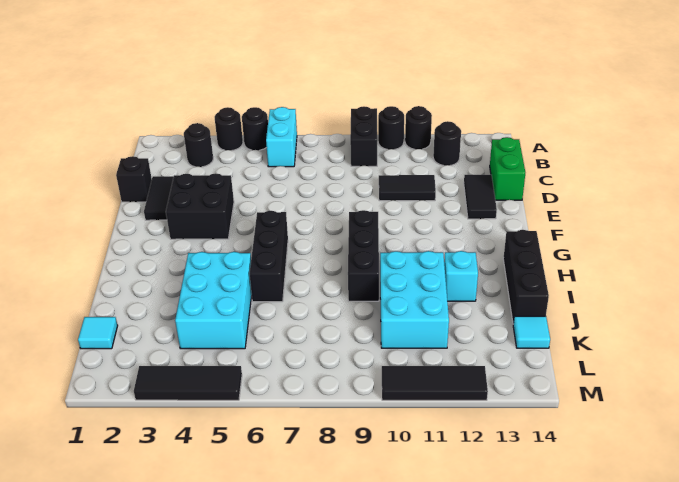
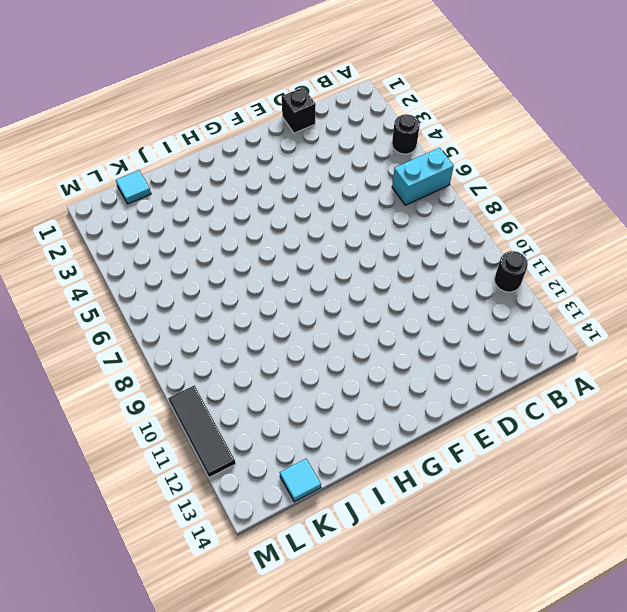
none -> black 1x1 round brick [242,107,268,150]
none -> black 1x2 brick [350,106,377,166]
none -> black 1x1 round brick [378,106,404,150]

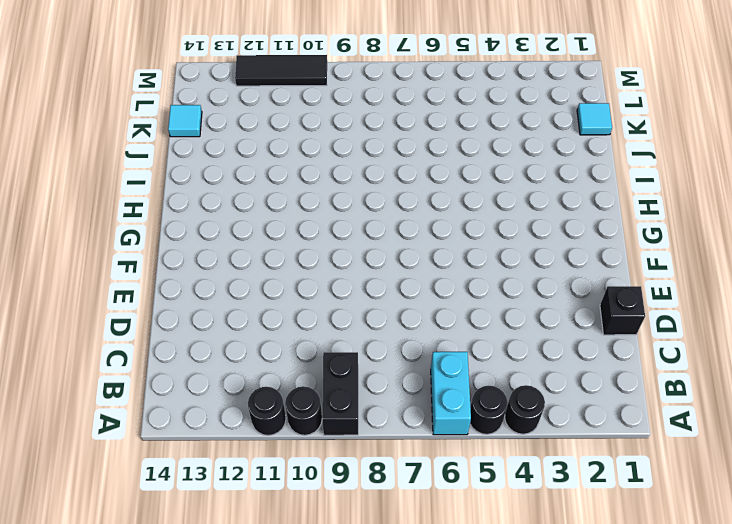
none -> black 1x1 round brick [184,123,213,167]
none -> black 1x1 round brick [433,121,461,166]
none -> green 1x2 brick [490,137,525,200]

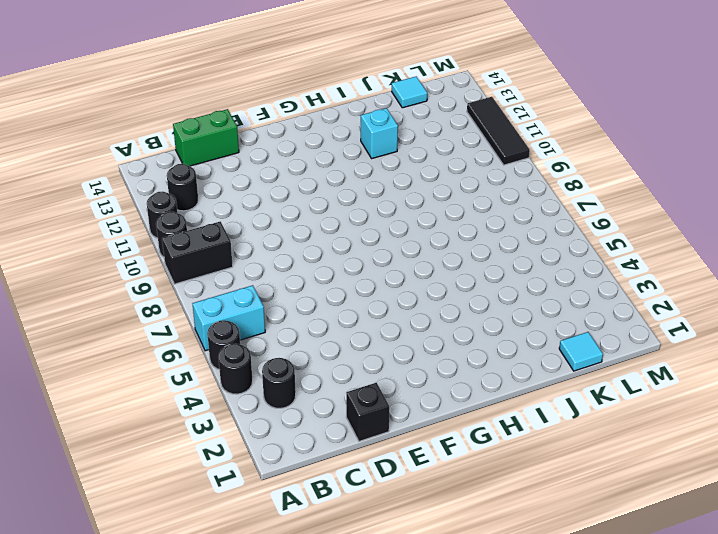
none -> black 1x2 tile [144,176,174,220]
none -> black 1x2 tile [379,175,436,201]
none -> black 1x2 tile [464,175,497,219]

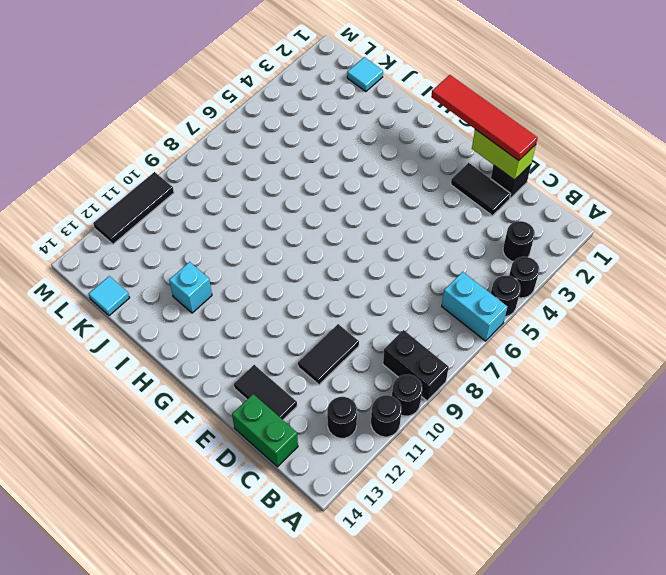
lime 1x2 brick [472,129,536,180] -> none
red 1x4 tile [431,75,538,160] -> none
none -> black 2x2 brick [166,173,234,239]
none -> black 1x3 brick [249,211,288,302]
none -> black 1x3 brick [348,210,379,301]

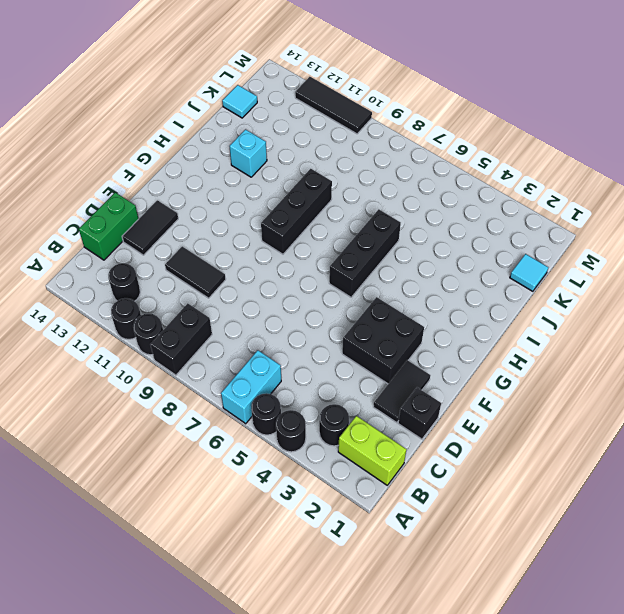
lime 1x2 brick [338,416,407,485] -> none
none -> black 1x3 brick [503,230,549,322]
none -> cyan 2x3 brick [175,252,252,349]
none -> cyan 2x3 brick [380,251,449,348]

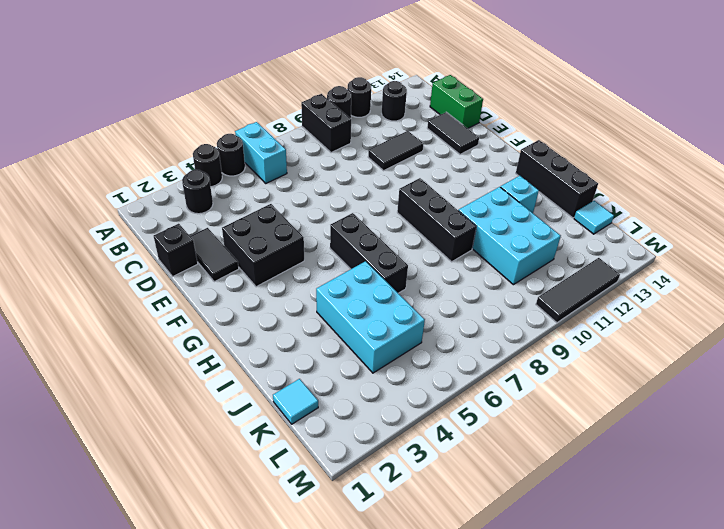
none -> black 1x3 tile [134,366,242,400]

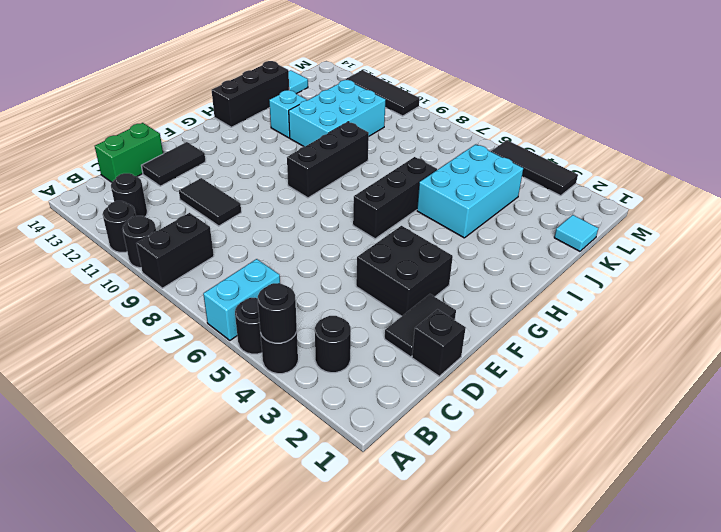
black 1x1 round brick [258,283,297,343] -> none

